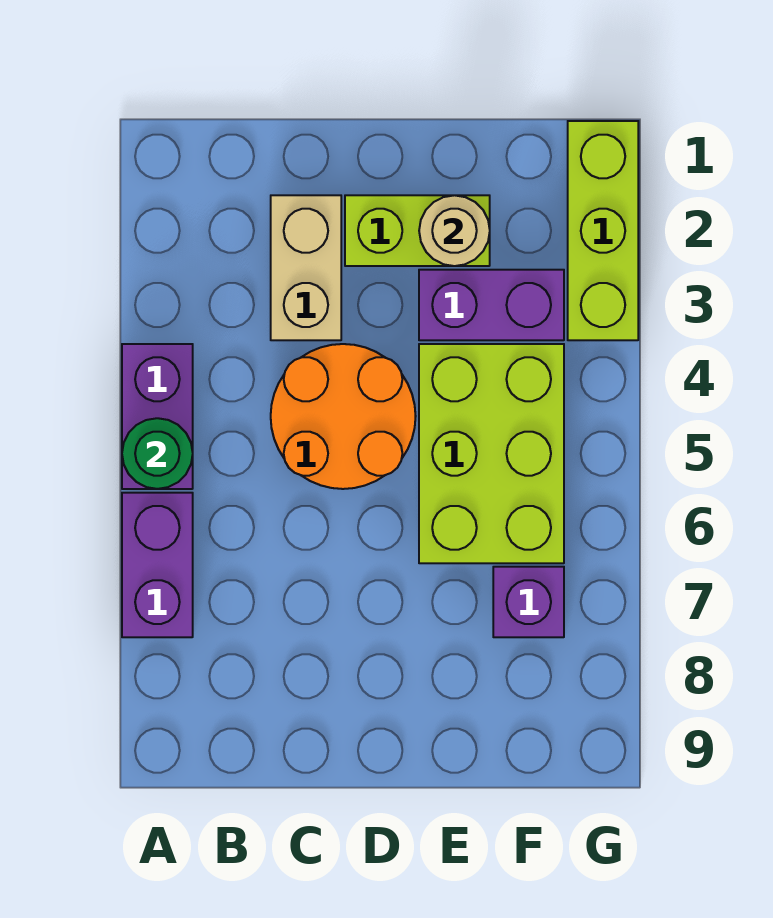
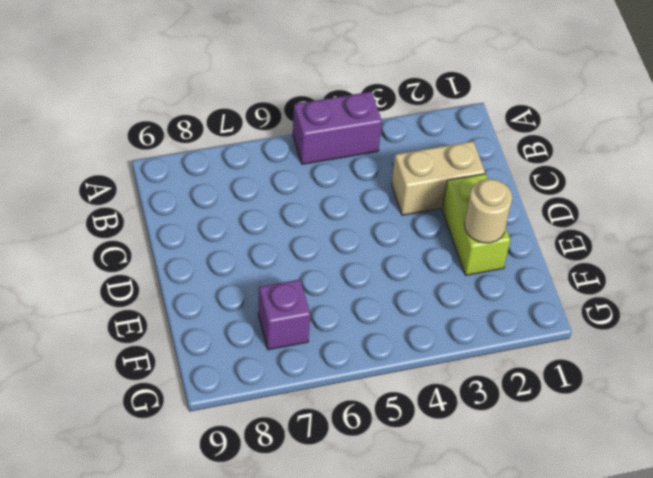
none -> purple 1x2 brick [122,493,193,637]
none -> orange 2x2 round brick [271,344,416,489]

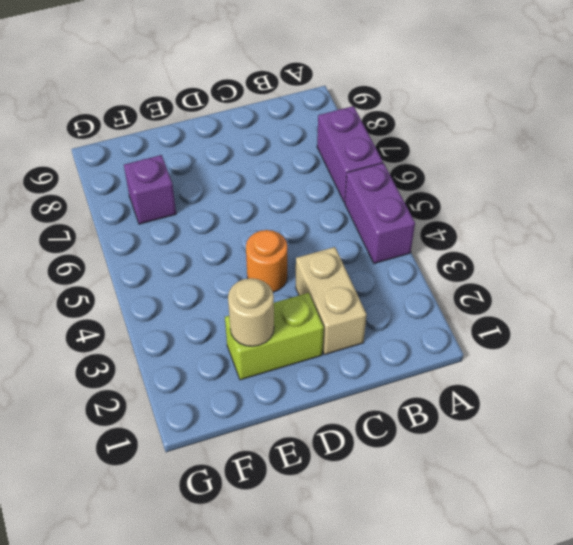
orange 1x1 round brick [246,230,287,292] -> orange 2x2 round brick [271,344,416,489]
none -> purple 1x2 brick [419,270,564,340]
none -> lime 2x3 brick [419,344,564,563]

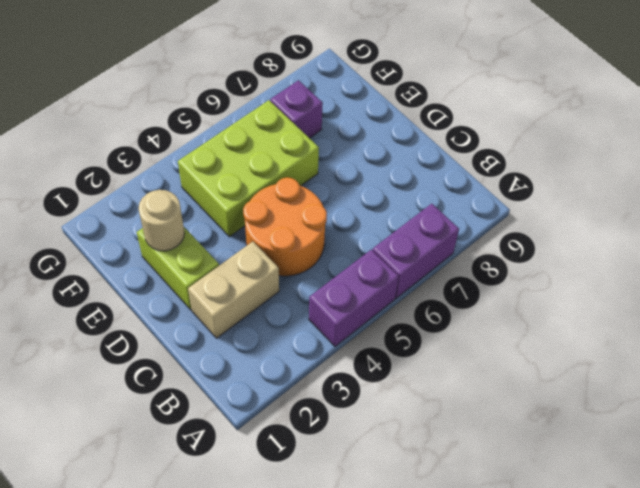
none -> purple 1x2 brick [419,270,564,340]
none -> lime 1x3 brick [568,121,638,340]

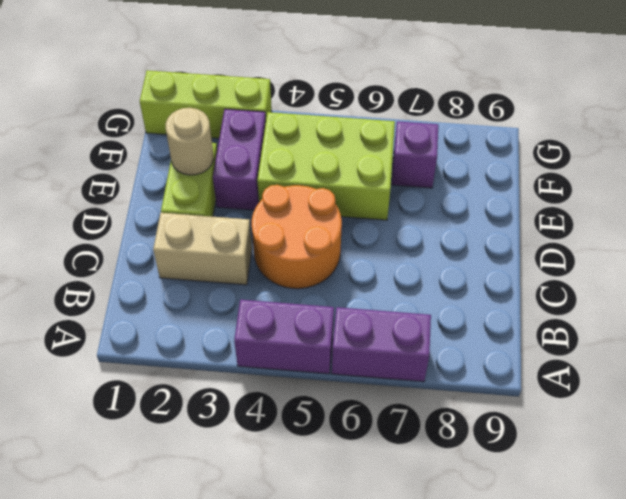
none -> green 1x1 round brick [122,418,193,489]

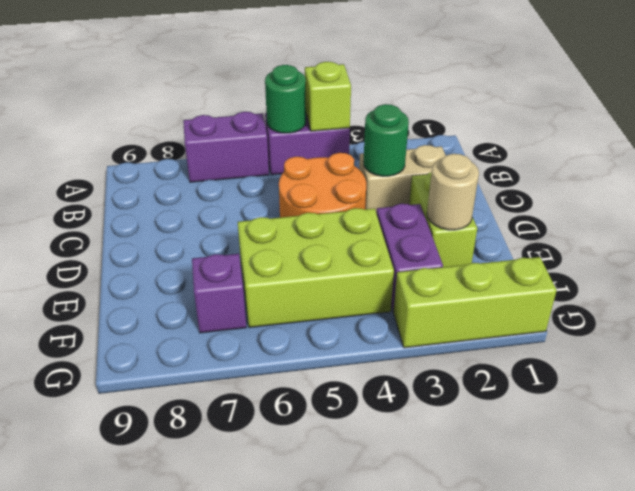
lime 1x1 brick [305,62,351,131] -> none
green 1x1 round brick [363,104,409,176] -> none

